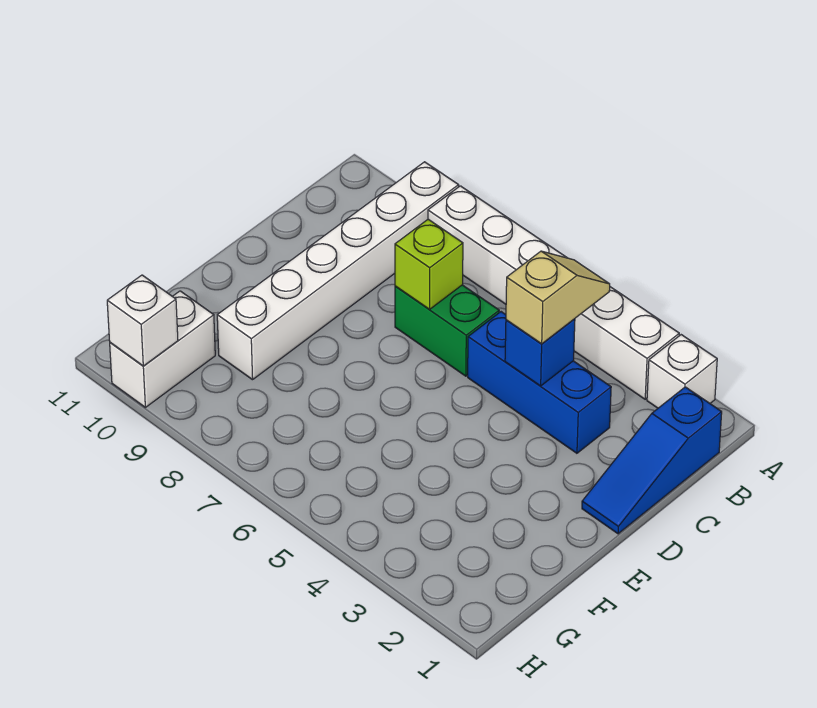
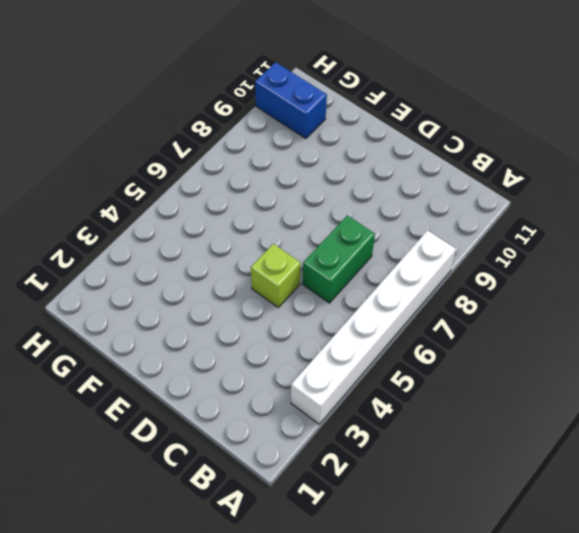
lime 1x1 brick [251,244,301,307] -> lime 1x1 brick moved to [395,219,463,309]
blue 1x2 brick [255,62,327,139] -> white 1x2 brick [110,291,215,407]
none -> white 1x1 brick [647,335,717,408]
none -> white 1x6 brick [217,162,459,380]

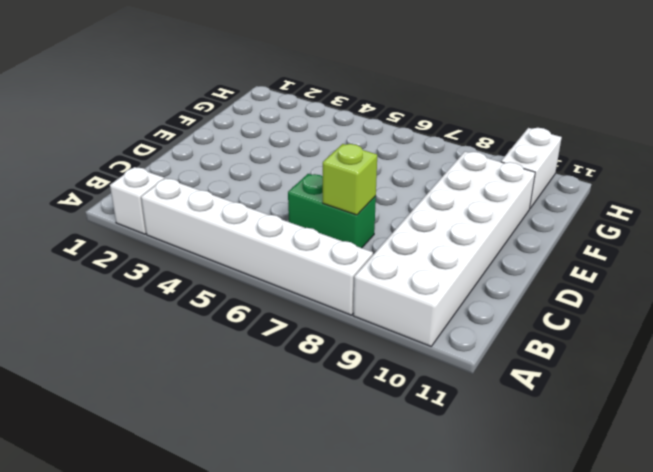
white 2x6 brick [353,152,535,346] -> white 1x6 brick [217,162,459,380]
none -> blue 1x3 slope [582,387,722,534]
none -> blue 1x3 brick [468,312,611,453]

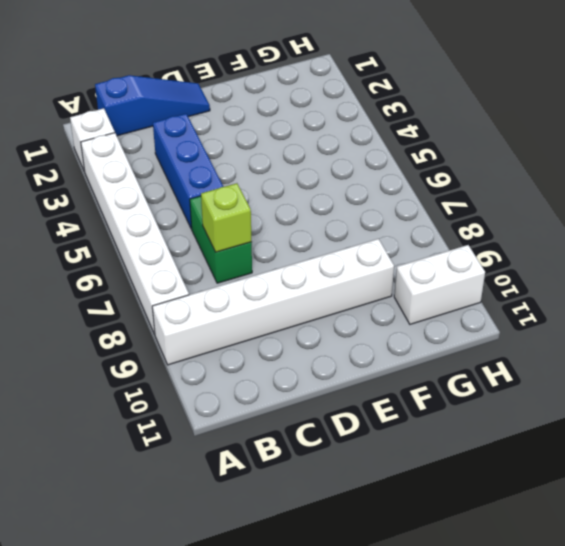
none -> blue 1x1 brick [505,319,575,386]
none -> white 1x1 brick [107,275,178,366]

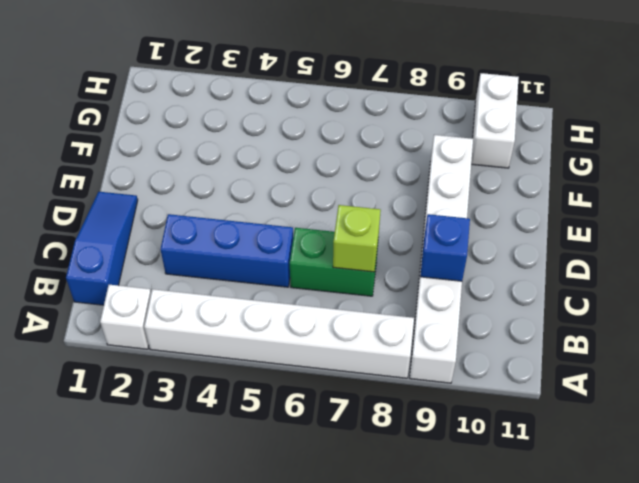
blue 1x1 brick [420,214,470,281] -> blue 1x1 brick moved to [505,319,575,386]
none -> white 1x1 brick [107,275,178,366]
none -> tan 1x2 slope [506,251,610,344]

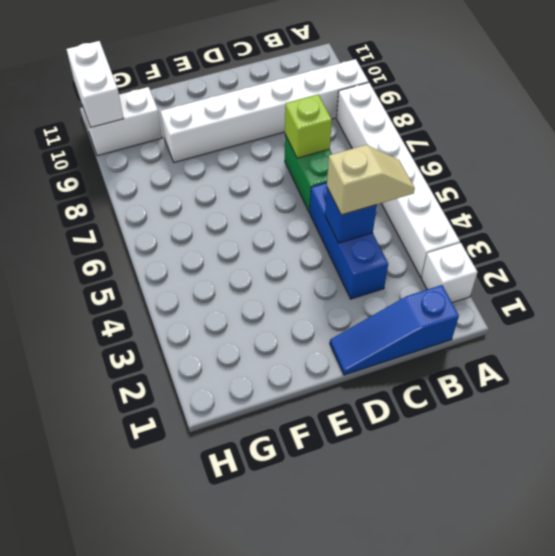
white 1x2 brick [66,41,124,128] -> white 1x1 brick [107,275,178,366]

